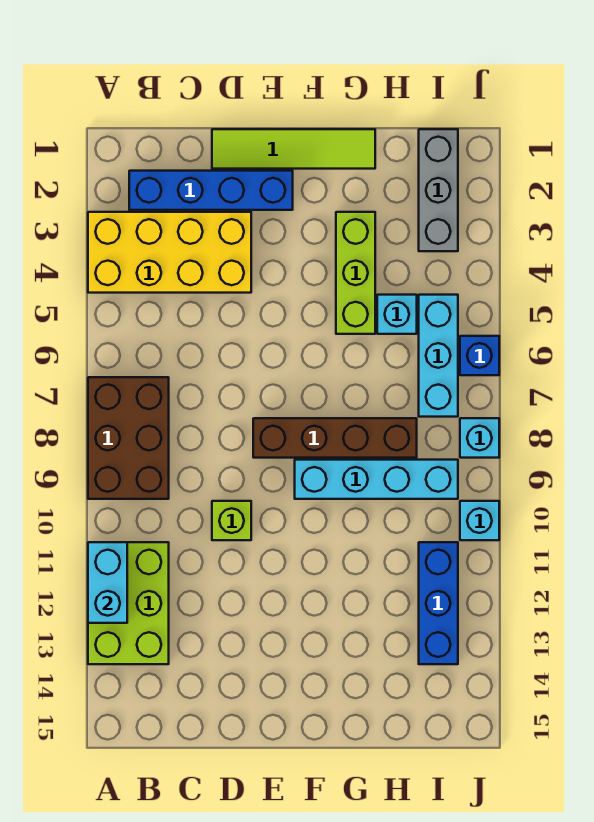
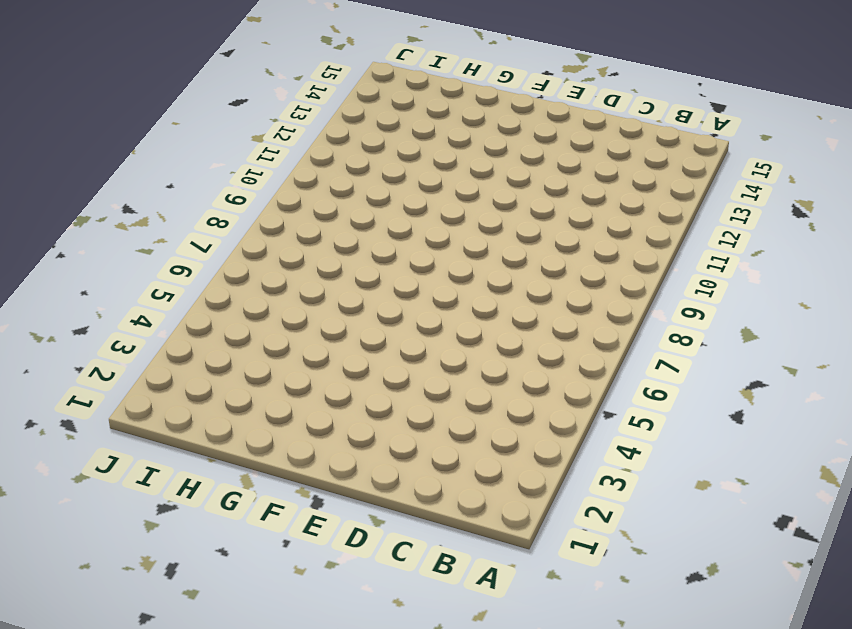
none -> yellow 2x4 brick [88,212,251,293]
none -> brown 2x3 brick [88,377,169,499]
none -> lime 2x3 brick [88,542,169,664]

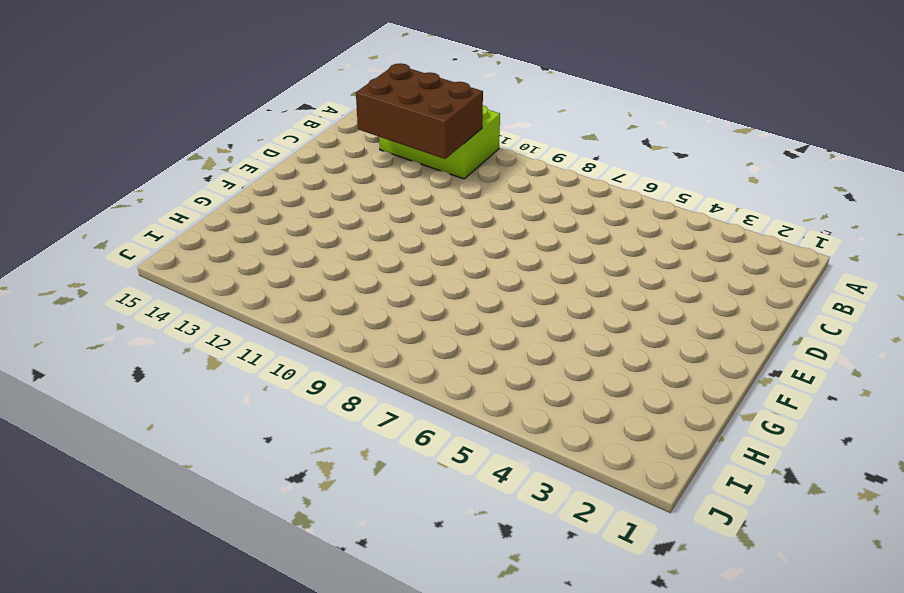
brown 2x3 brick [356,63,483,159] -> brown 2x3 brick moved to [88,377,169,499]
none -> yellow 2x4 brick [88,212,251,293]
none -> blue 1x4 brick [129,171,293,210]
none -> lime 1x4 tile [212,129,375,169]

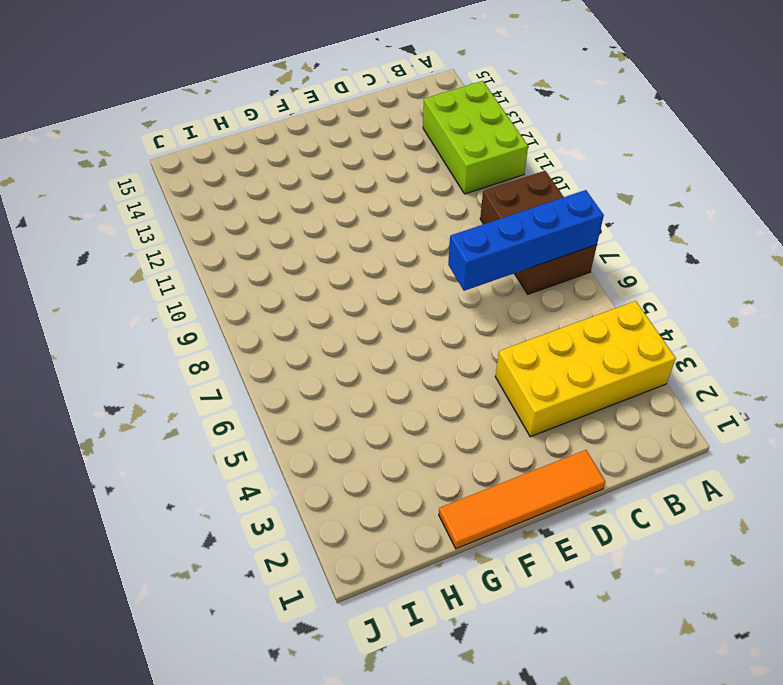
blue 1x4 brick [448,190,604,291] -> blue 1x4 brick moved to [129,171,293,210]
orange 1x4 tile [439,450,605,549] -> lime 1x4 tile [212,129,375,169]
none -> lime 1x1 brick [212,501,251,540]
none -> brown 1x4 brick [253,418,417,458]
none -> cyan 1x4 brick [295,460,458,499]

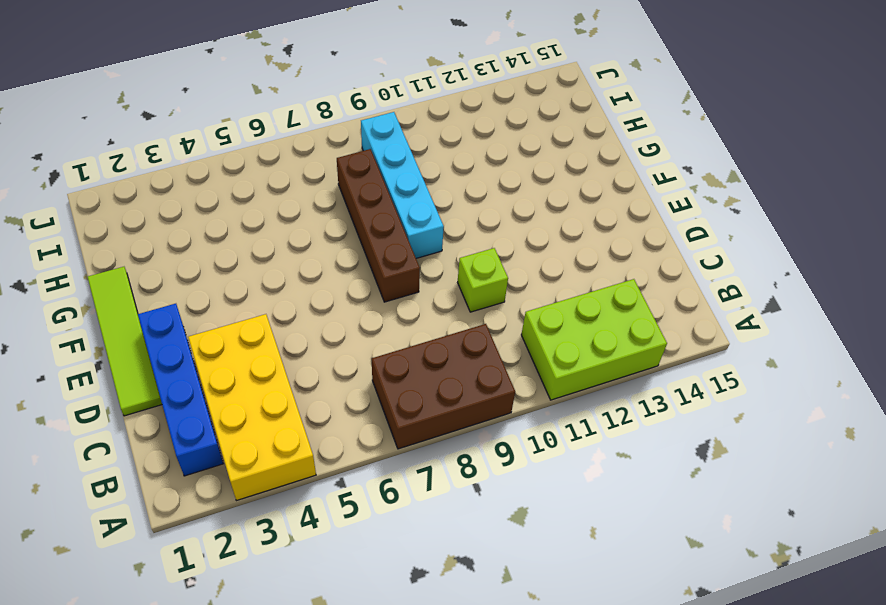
none -> lime 1x3 brick [336,212,375,334]
none -> cyan 1x1 brick [377,295,417,334]
none -> grey 1x3 brick [419,129,458,251]

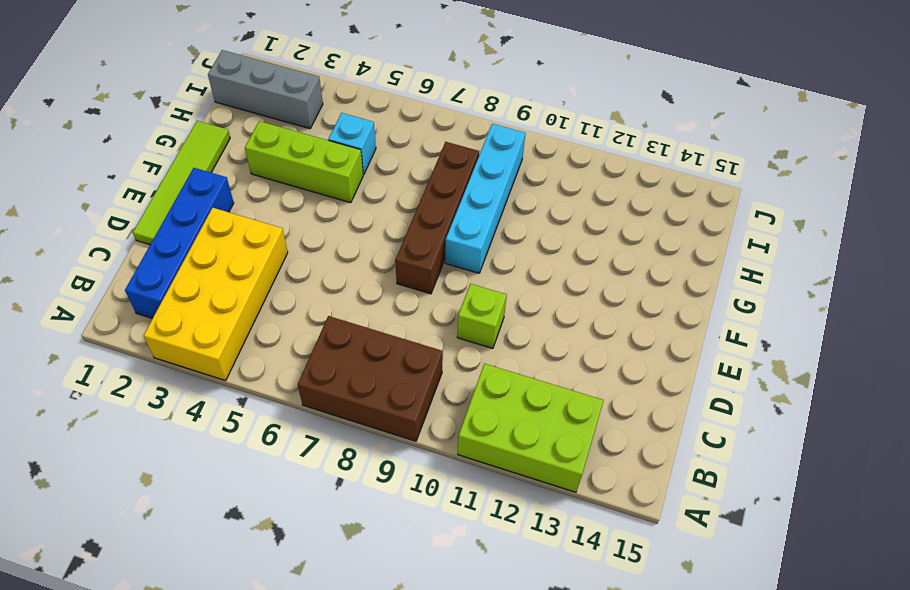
none -> cyan 1x3 brick [419,295,458,417]
none -> blue 1x3 brick [419,542,458,664]
none -> blue 1x1 brick [460,336,499,375]

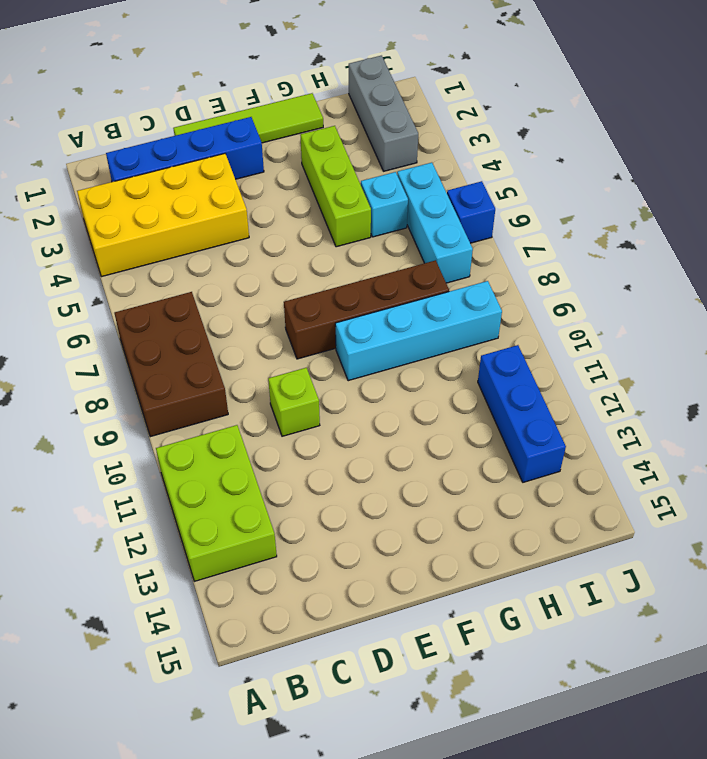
none -> cyan 1x1 brick [460,418,499,458]
none -> cyan 1x1 brick [460,501,499,540]
none -> cyan 1x2 brick [88,542,127,623]

